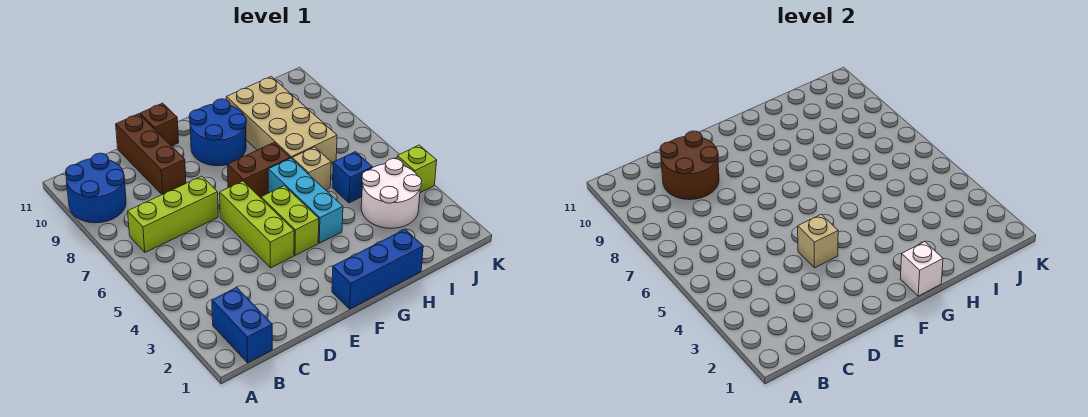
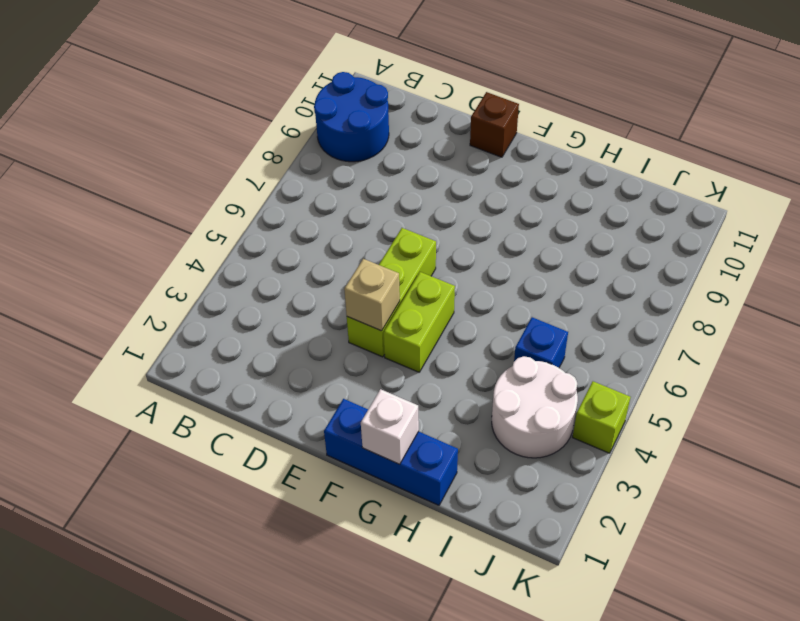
none -> blue 1x2 brick [212,287,272,363]
none -> lime 1x3 brick [128,176,218,252]
none -> brown 1x3 brick [116,114,186,194]

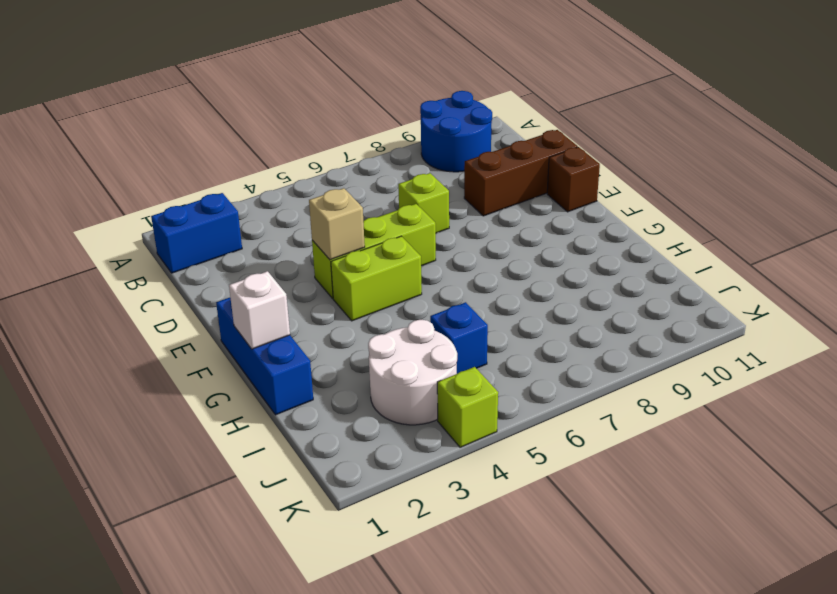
lime 1x1 brick [398,173,449,233] -> lime 1x3 brick [128,176,218,252]
none -> brown 1x2 brick [227,143,290,197]
none -> blue 2x2 round brick [189,99,246,166]
none -> cyan 1x3 brick [268,158,343,243]

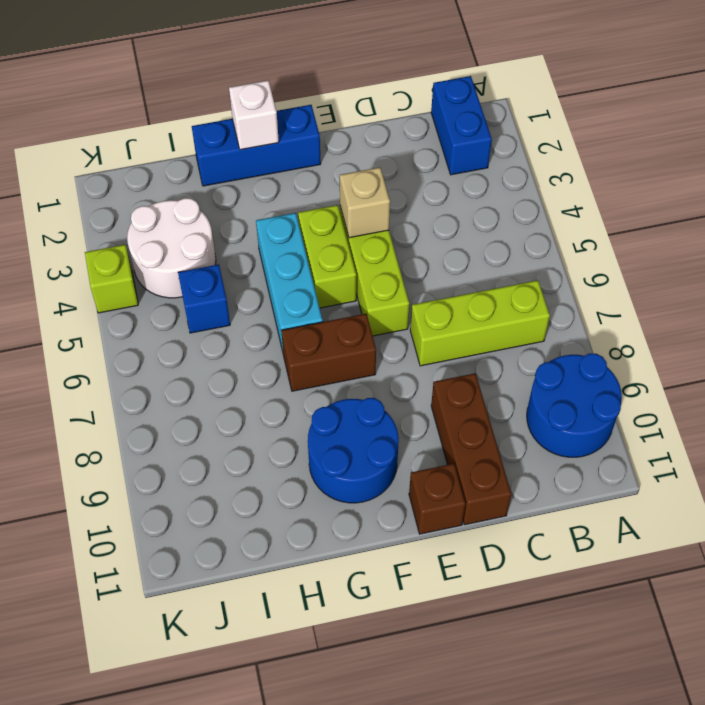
none -> tan 1x1 brick [292,147,331,190]
none -> tan 2x4 brick [226,77,337,163]
none -> brown 2x2 round brick [660,131,719,200]

